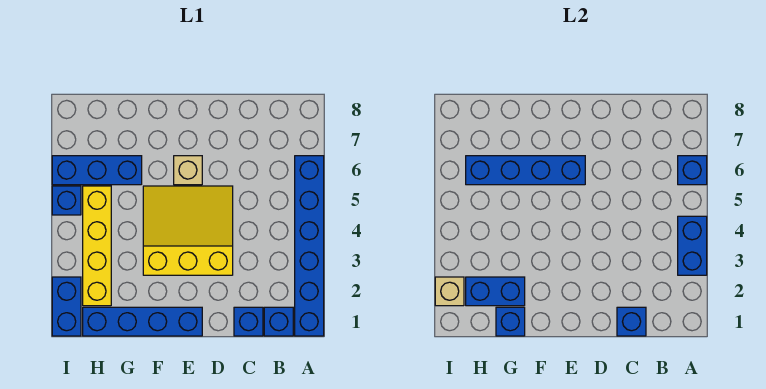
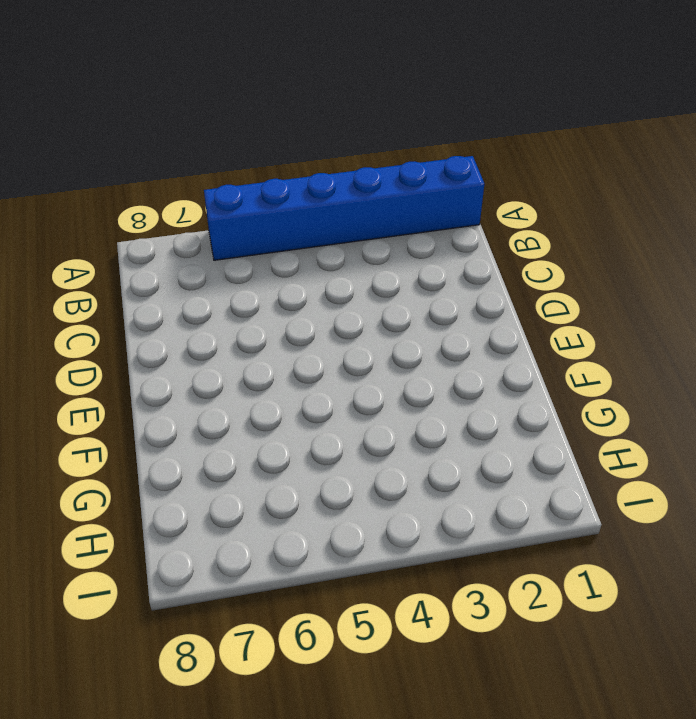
none -> blue 1x1 brick [264,307,293,336]
none -> blue 1x1 brick [234,307,263,336]
none -> yellow 3x3 slope [143,186,233,275]

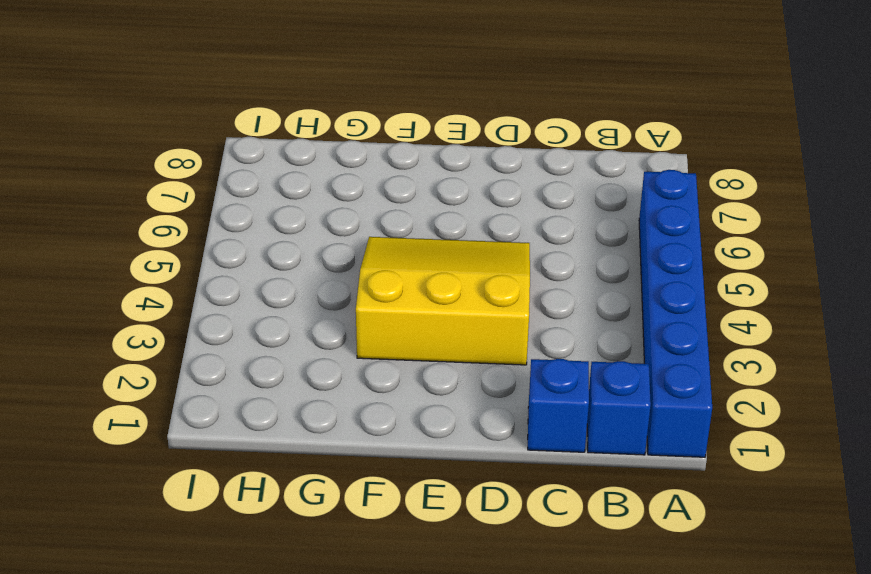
none -> blue 1x4 brick [83,307,202,336]
none -> tan 1x1 brick [174,156,202,185]
none -> blue 1x3 brick [52,156,142,185]

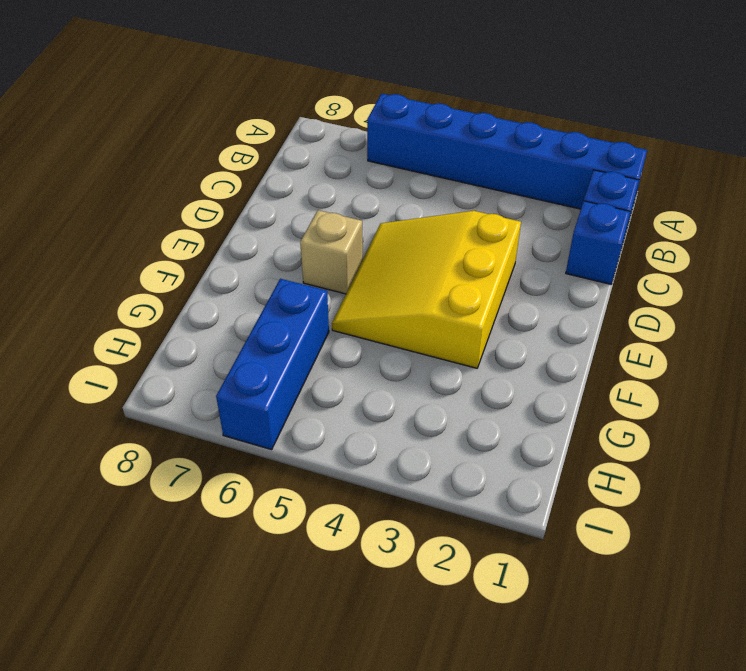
none -> blue 1x4 brick [83,307,202,336]
none -> yellow 1x4 brick [83,186,111,306]
none -> blue 1x2 brick [52,277,81,336]

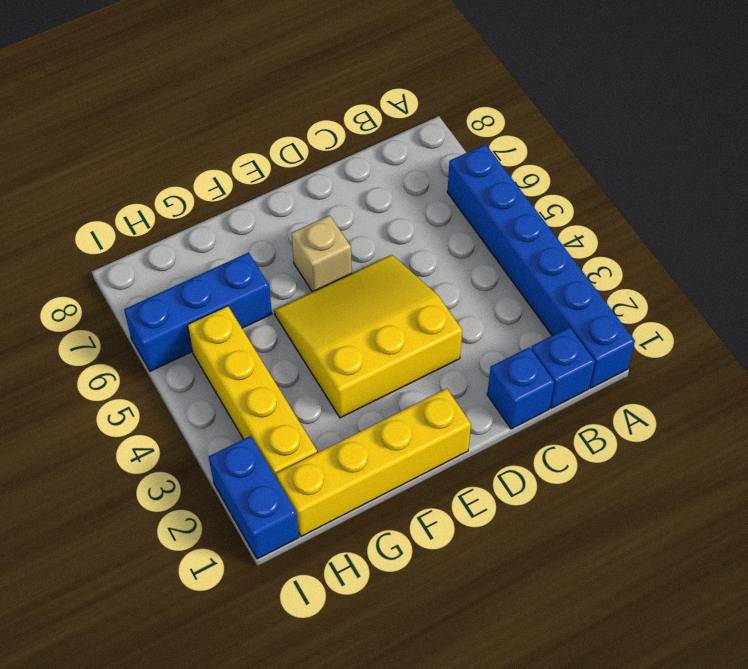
yellow 1x4 brick [276,389,471,536] -> blue 1x4 brick [83,307,202,336]
none -> blue 1x1 brick [52,186,81,215]
none -> blue 1x2 brick [678,216,707,275]
none -> blue 1x1 brick [678,156,707,185]

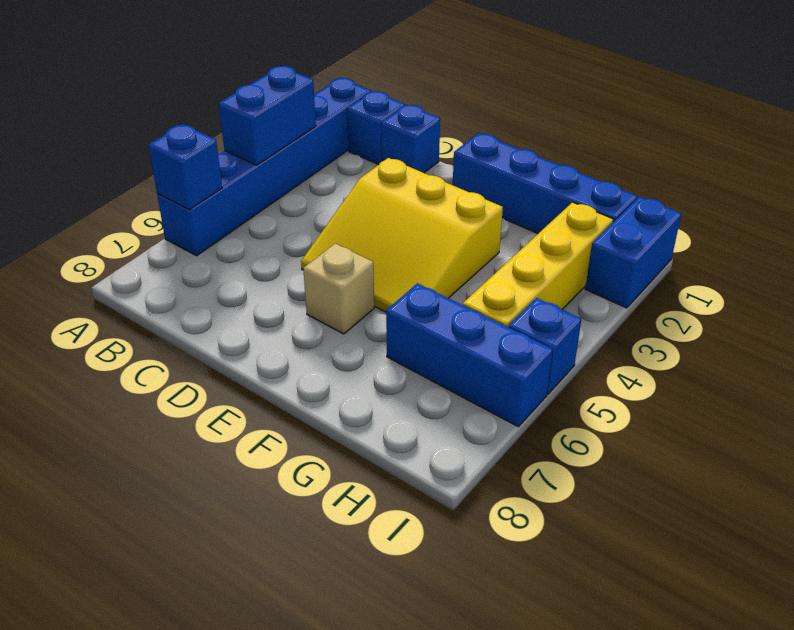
none -> blue 1x1 brick [617,307,646,336]
none -> blue 1x4 brick [466,156,585,185]
none -> blue 1x1 brick [496,307,525,336]

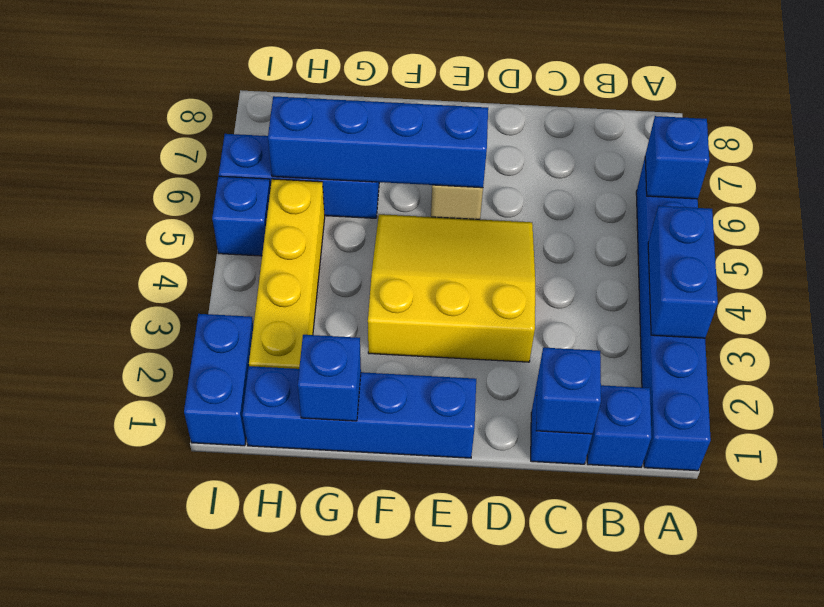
none -> blue 1x2 brick [466,277,525,306]
none -> tan 1x1 brick [435,277,464,306]

